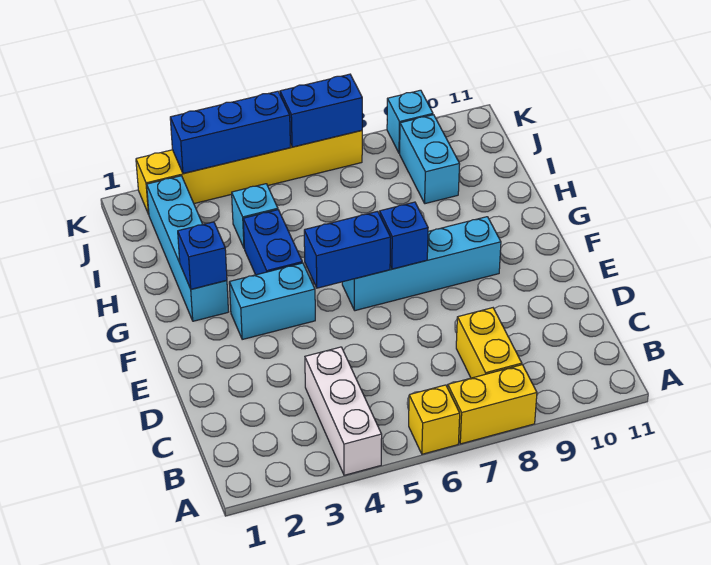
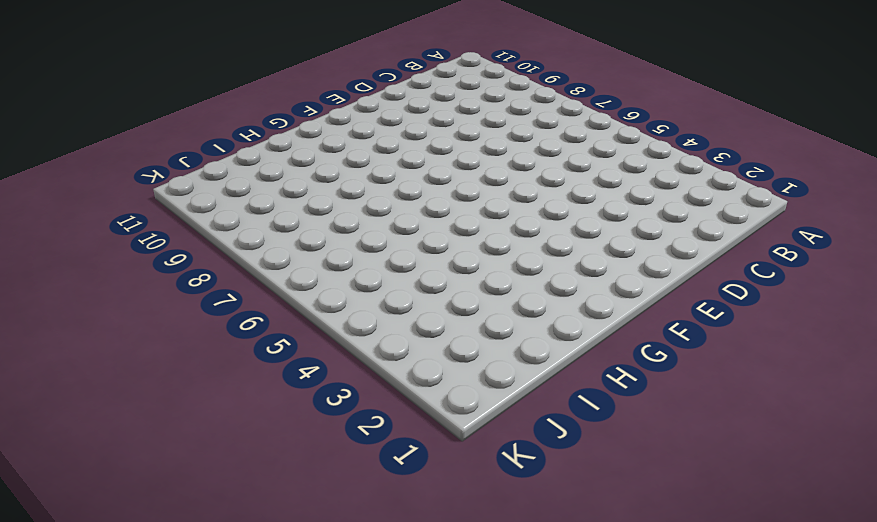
none -> white 1x3 brick [305,347,382,475]
none -> yellow 1x1 brick [409,385,460,454]
none -> yellow 1x2 brick [448,365,537,444]

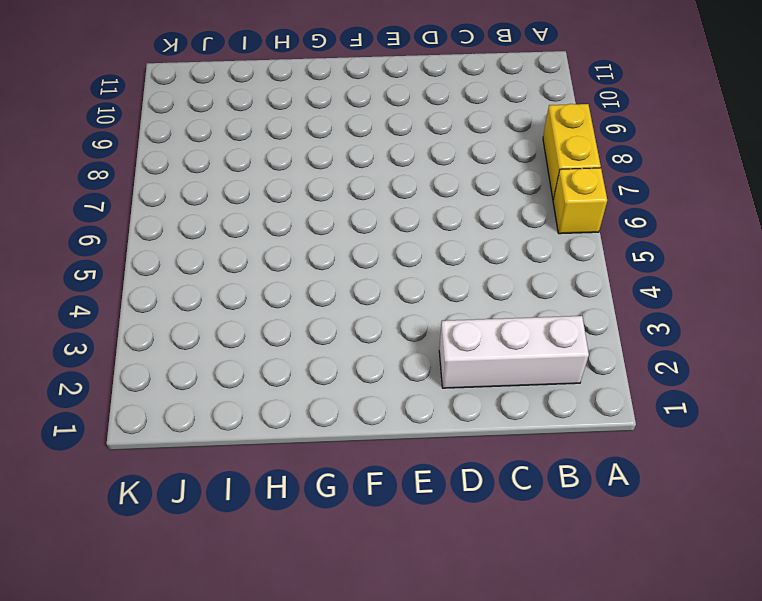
white 1x3 brick [439,316,589,388] -> white 1x3 brick moved to [305,347,382,475]
none -> yellow 1x2 brick [456,308,522,378]
none -> cyan 1x2 brick [229,263,315,339]
none -> cyan 1x4 brick [342,217,501,311]

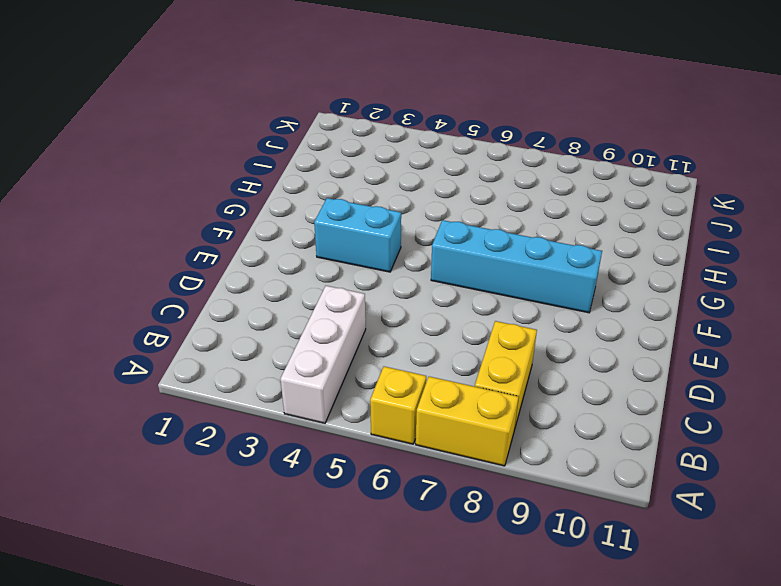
none -> cyan 1x4 brick [147,176,228,321]
none -> blue 1x2 brick [243,210,302,275]
none -> cyan 1x1 brick [232,184,278,248]

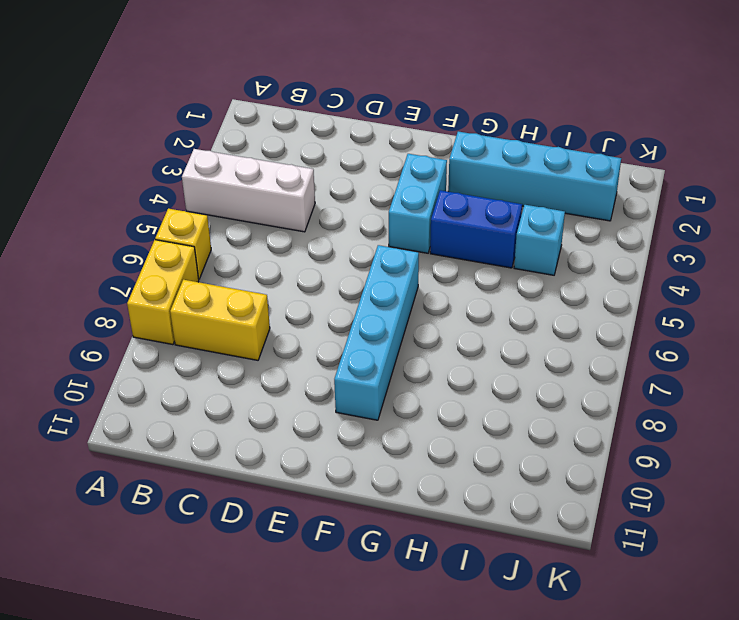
none -> cyan 1x2 brick [400,115,460,204]
none -> yellow 1x6 brick [136,131,362,214]
none -> cyan 1x1 brick [387,90,433,153]

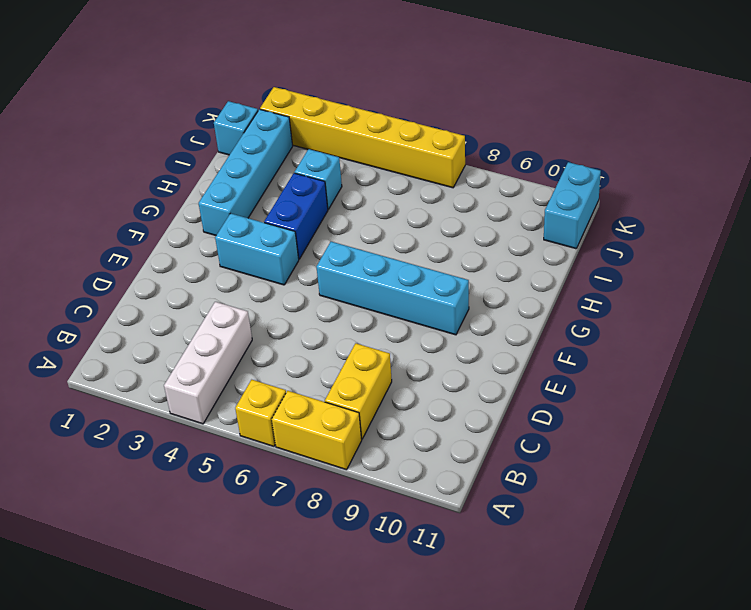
cyan 1x1 brick [214,101,258,155] -> cyan 1x1 brick moved to [387,90,433,153]
cyan 1x2 brick [544,162,601,249] -> cyan 1x2 brick moved to [400,115,460,204]
none -> blue 1x2 brick [304,211,391,288]
none -> blue 1x1 brick [380,202,428,269]
none -> blue 1x1 brick [178,222,227,289]

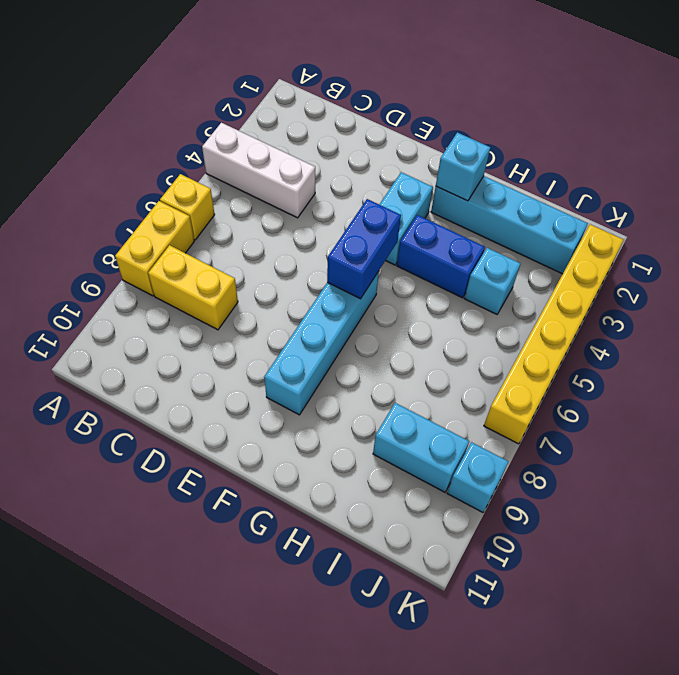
cyan 1x1 brick [436,132,490,201] -> blue 1x1 brick [178,222,227,289]
none -> blue 1x1 brick [380,202,428,269]
none -> blue 1x3 brick [170,91,290,174]
none -> blue 1x2 brick [280,74,362,147]

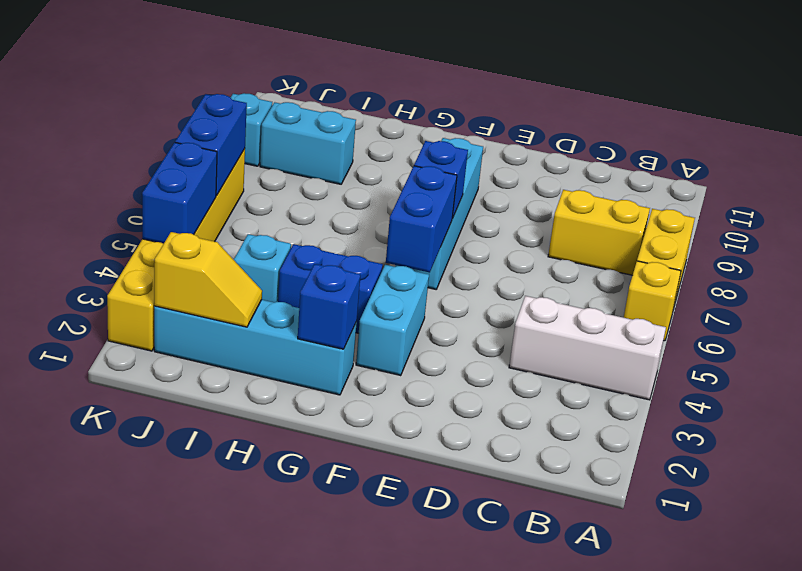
yellow 1x2 slope [154,232,262,327] -> none
blue 1x2 brick [142,143,217,244] -> blue 1x3 brick [170,91,290,174]

